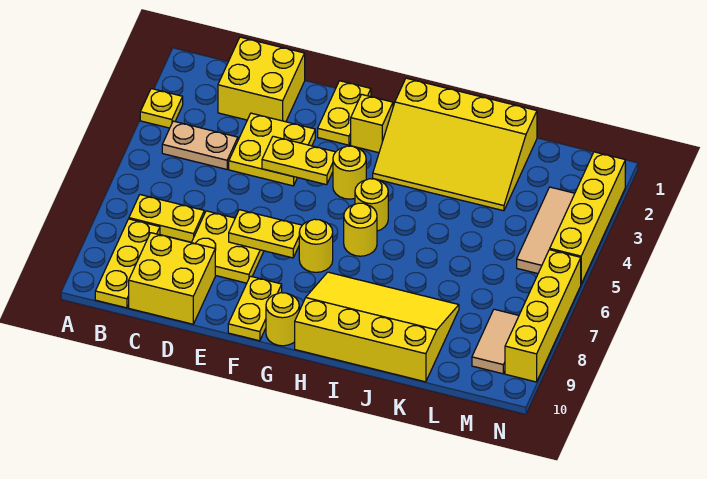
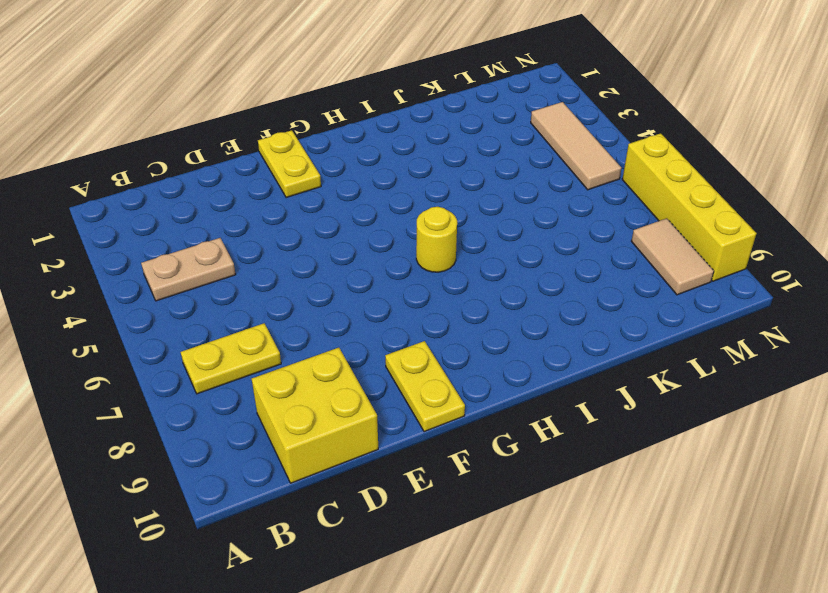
none -> yellow 1x1 plate [140,89,183,128]
none -> yellow 1x3 plate [95,219,160,308]
none -> yellow 2x2 brick [218,37,305,122]

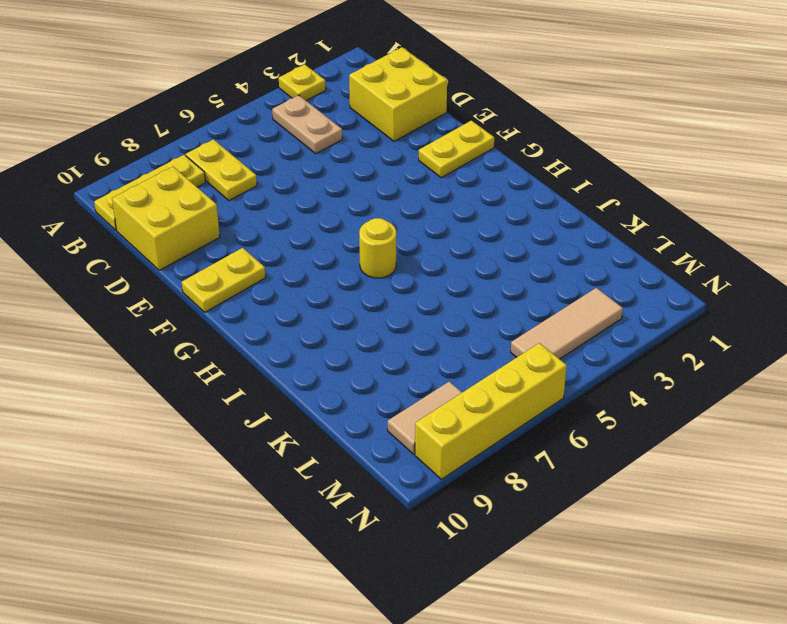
none -> yellow 2x2 plate [229,113,315,186]
none -> yellow 2x2 plate [192,211,264,283]
none -> yellow 1x1 brick [351,94,393,153]

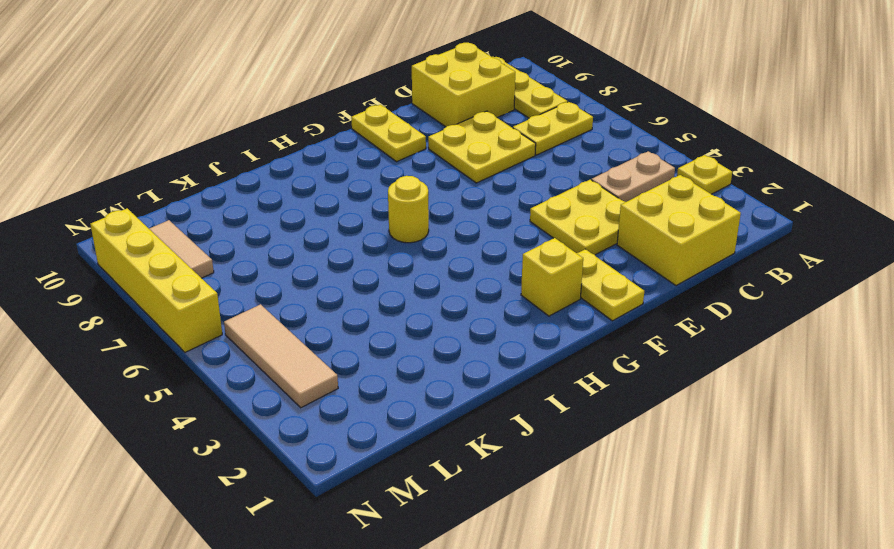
none -> yellow 1x1 round brick [333,146,366,199]
none -> yellow 1x1 round brick [299,219,333,272]
none -> yellow 1x1 round brick [266,293,299,346]

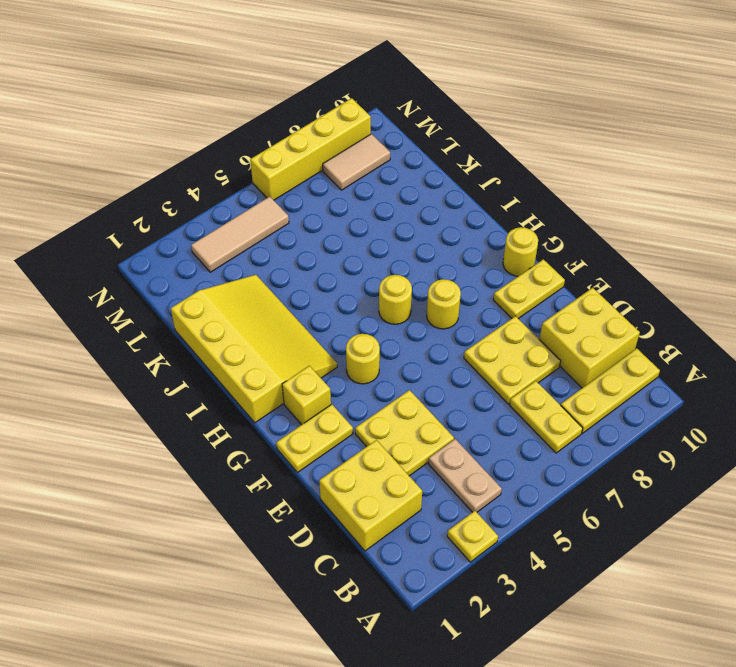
none -> yellow 1x1 round brick [355,179,388,231]
none -> yellow 3x4 slope [295,272,459,382]
none -> yellow 1x4 brick [550,152,625,284]

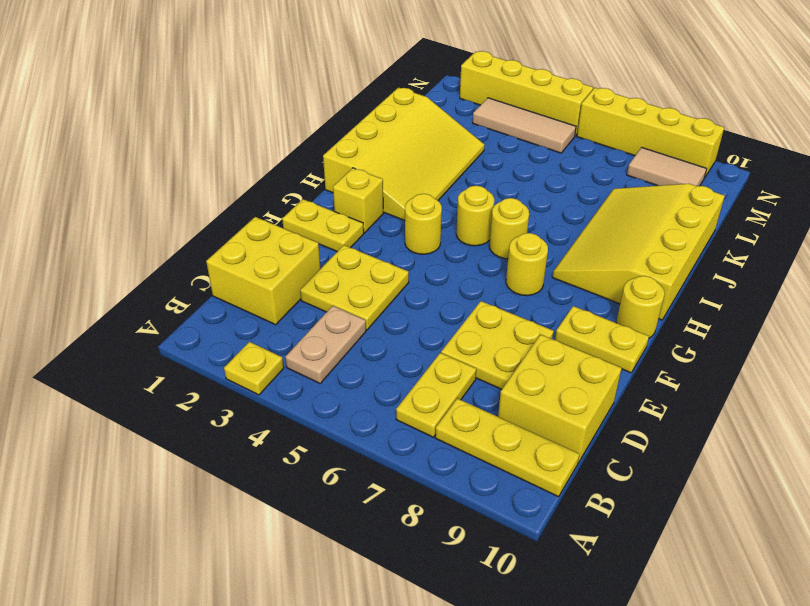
none -> yellow 1x2 plate [262,136,335,185]
none -> yellow 1x2 plate [229,210,302,258]

